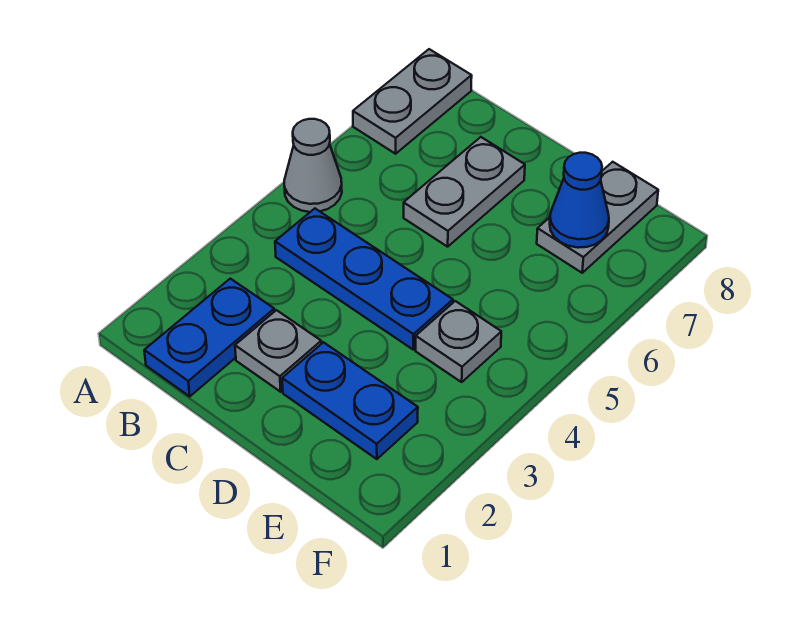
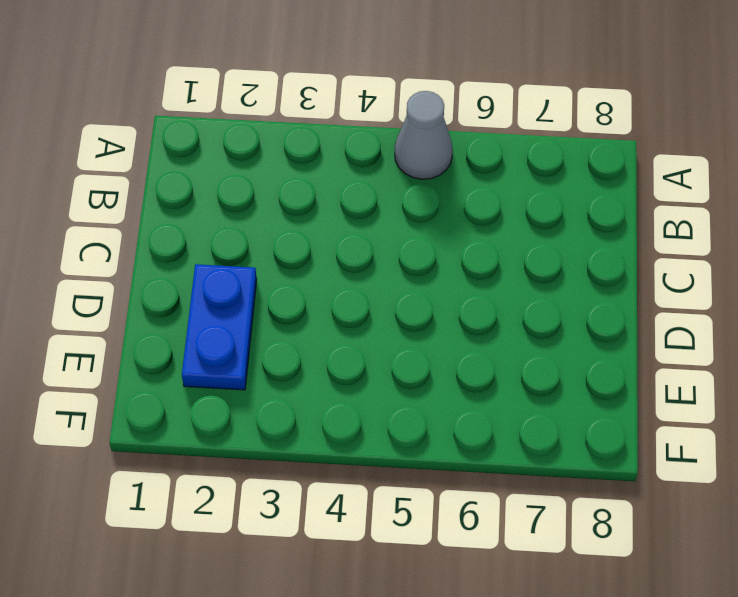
none -> grey 1x2 plate [353,49,472,154]
none -> blue 1x2 plate [144,279,274,396]

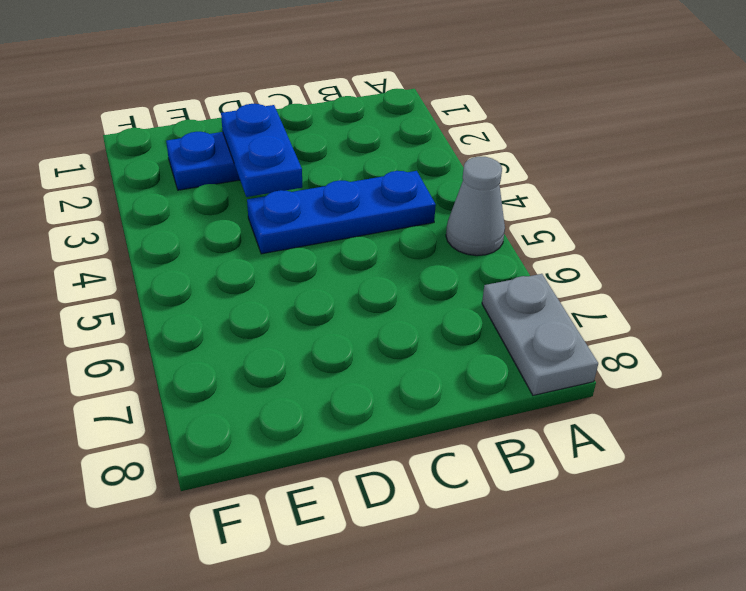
blue 1x2 plate [221,104,302,197] -> blue 1x2 plate moved to [144,279,274,396]
none -> grey 1x1 plate [235,310,321,392]
none -> grey 1x2 plate [404,137,525,247]

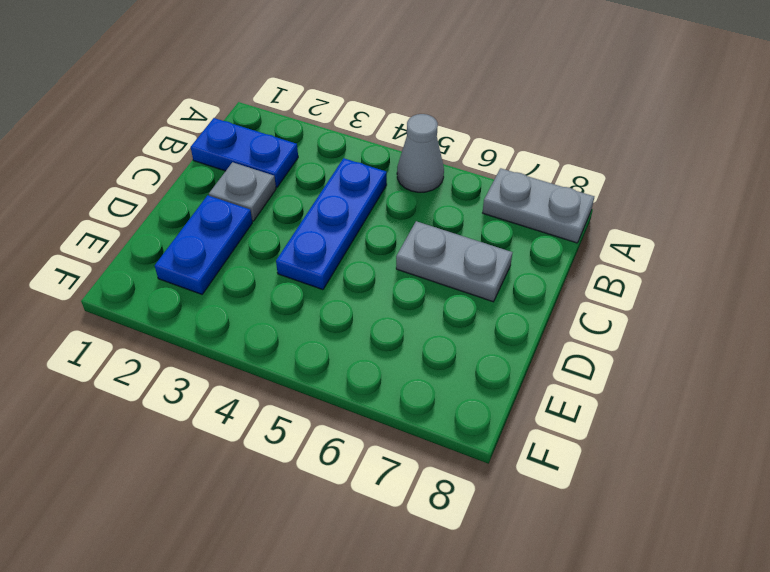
none -> grey 1x1 plate [416,301,501,382]
none -> grey 1x2 plate [537,162,658,273]

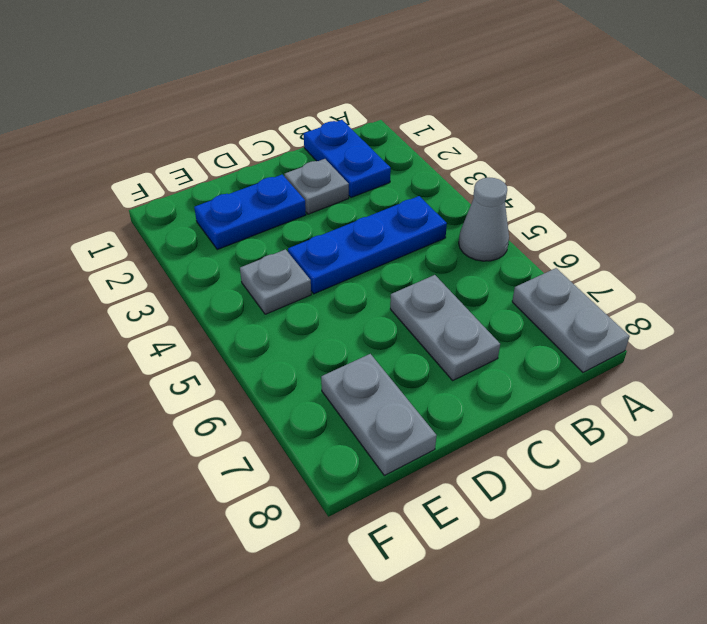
none -> blue 1x1 cone [550,153,609,248]

